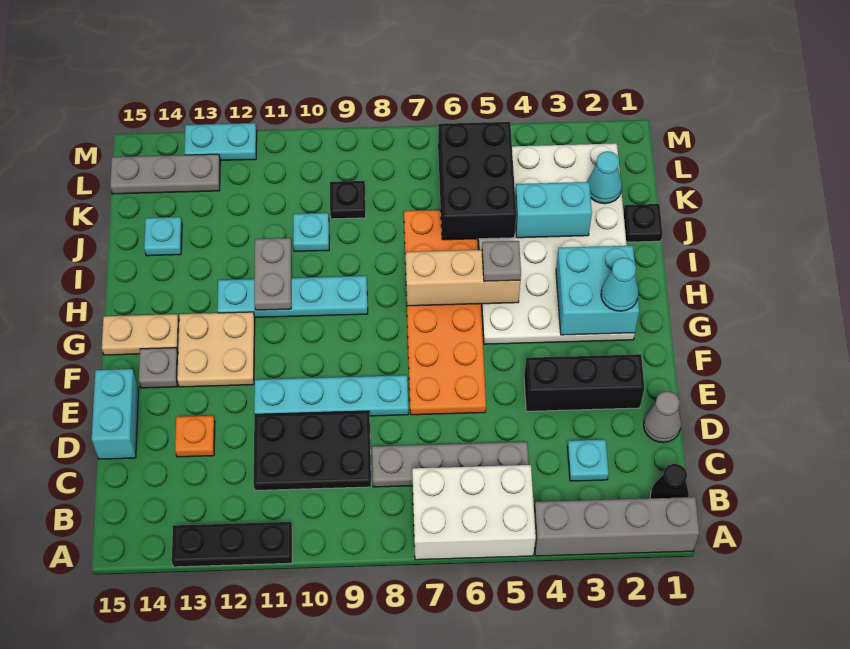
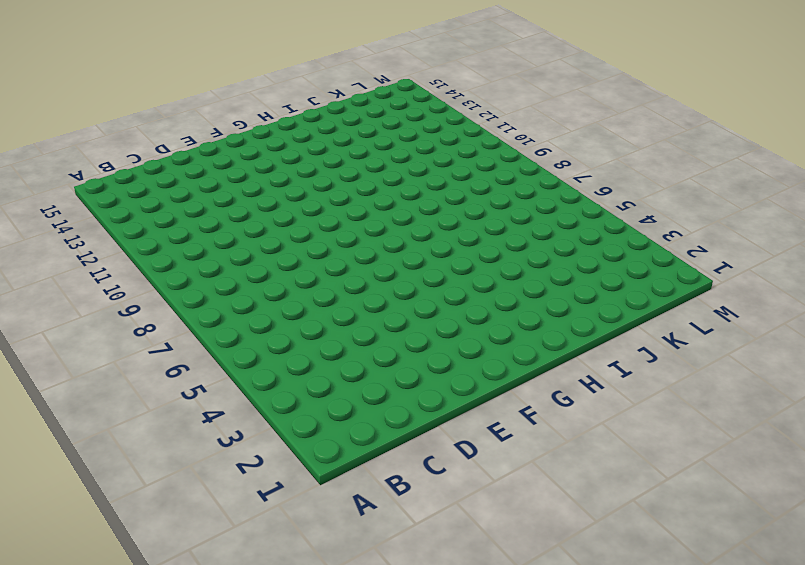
none -> grey 1x4 brick [534,497,699,556]
none -> white 2x3 brick [412,465,536,560]
none -> black 1x3 plate [172,522,292,567]
none -> black 1x1 cone [650,464,689,498]

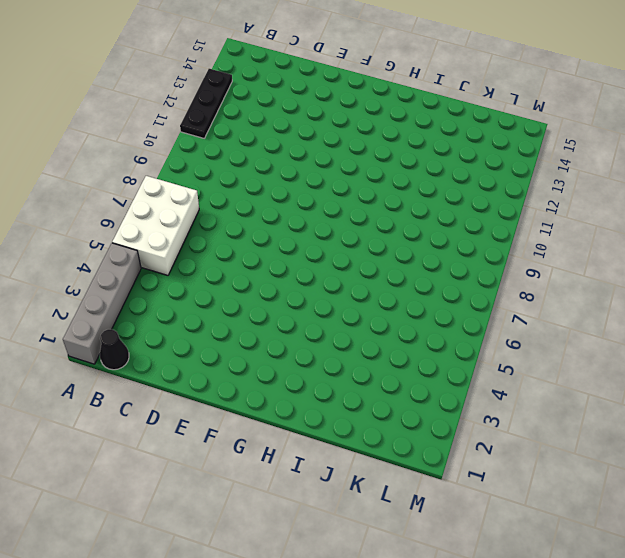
none -> cyan 1x1 plate [567,440,609,481]
none -> grey 1x4 plate [372,442,529,487]
none -> black 2x3 plate [254,411,371,491]
none -> grey 1x1 cone [644,391,681,443]

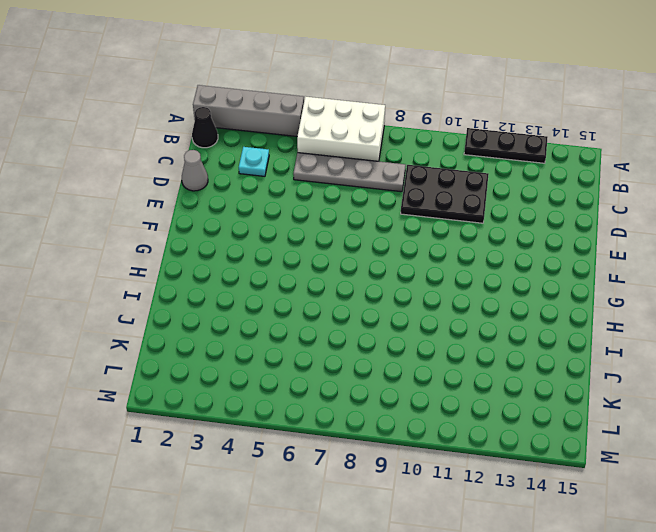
none -> orange 1x1 plate [175,416,215,457]
none -> cyan 1x2 brick [92,369,139,459]
none -> black 1x3 brick [524,354,644,411]
none -> orange 2x6 plate [404,210,486,415]

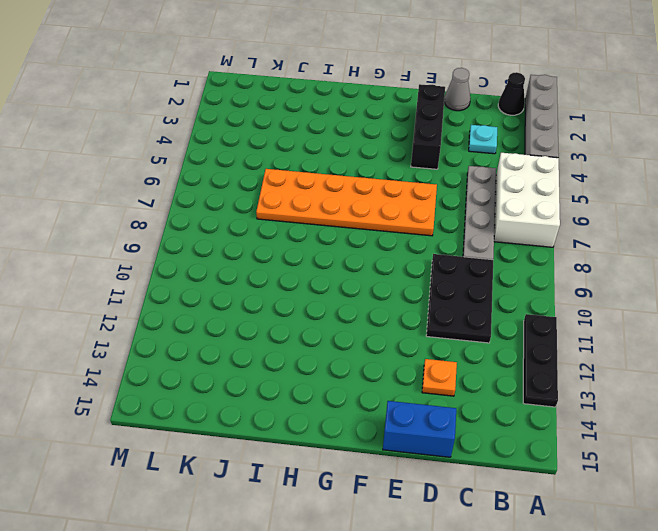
blue 1x2 brick [383,401,456,457] -> cyan 1x2 brick [92,369,139,459]
none -> cyan 1x4 plate [254,375,408,416]
none -> tan 2x2 plate [177,312,255,387]
none -> grey 1x1 plate [139,348,178,388]
none -> white 4x6 plate [478,143,635,344]

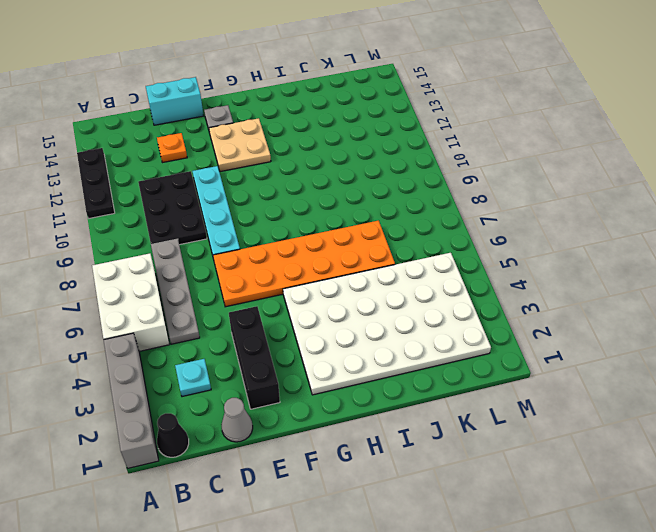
none -> tan 1x2 plate [102,314,179,355]
none -> cyan 1x4 plate [217,276,368,317]
none -> black 1x1 plate [623,204,663,242]
none -> cyan 1x1 plate [293,213,329,251]

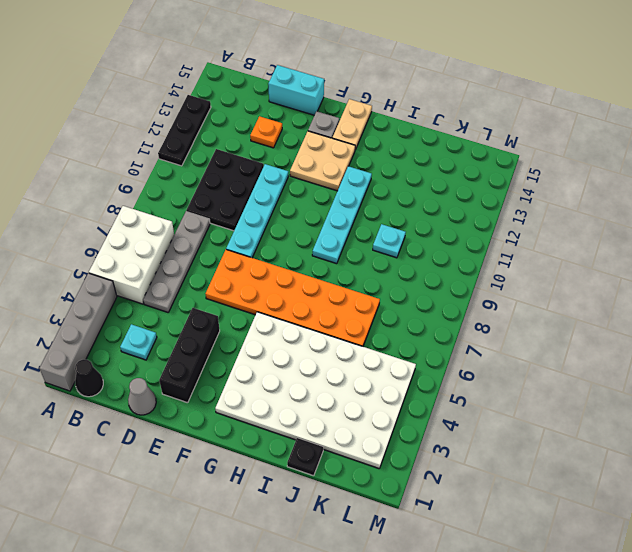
none -> cyan 1x1 plate [144,217,182,256]
none -> black 1x1 plate [330,181,366,219]
none -> grey 1x3 plate [110,154,220,194]
none -> cyan 1x2 plate [184,123,257,160]

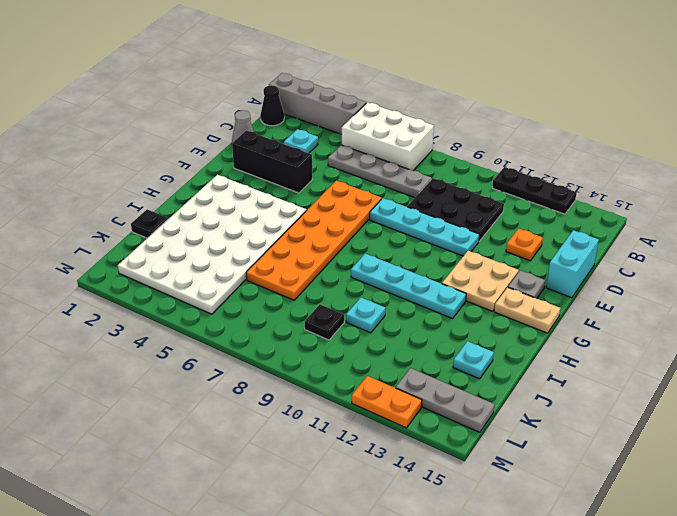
orange 1x2 plate [352,376,422,428] -> cyan 1x2 plate [184,123,257,160]
none -> cyan 2x2 brick [556,246,639,335]
none -> tan 1x3 brick [406,250,520,306]
none -> grey 1x2 plate [254,238,291,310]
none -> cyan 1x2 brick [515,182,592,238]

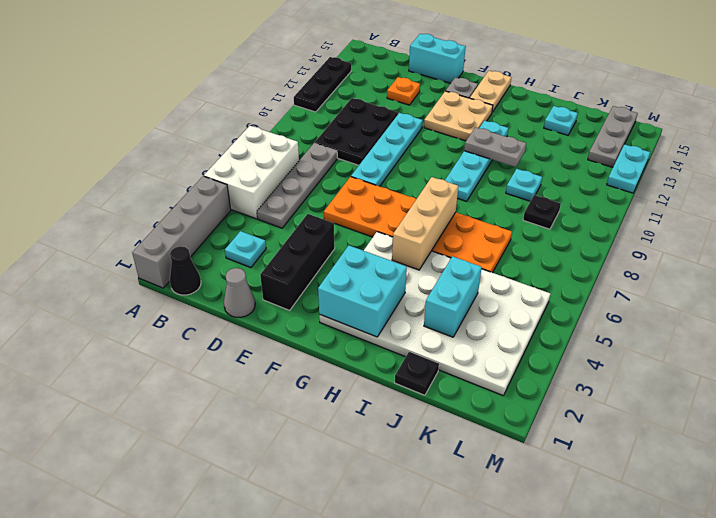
none -> black 2x3 brick [438,122,516,240]
none -> cyan 1x1 cone [587,151,622,204]
none -> cyan 1x1 cone [601,258,639,311]
none -> grey 1x1 plate [482,241,521,281]

